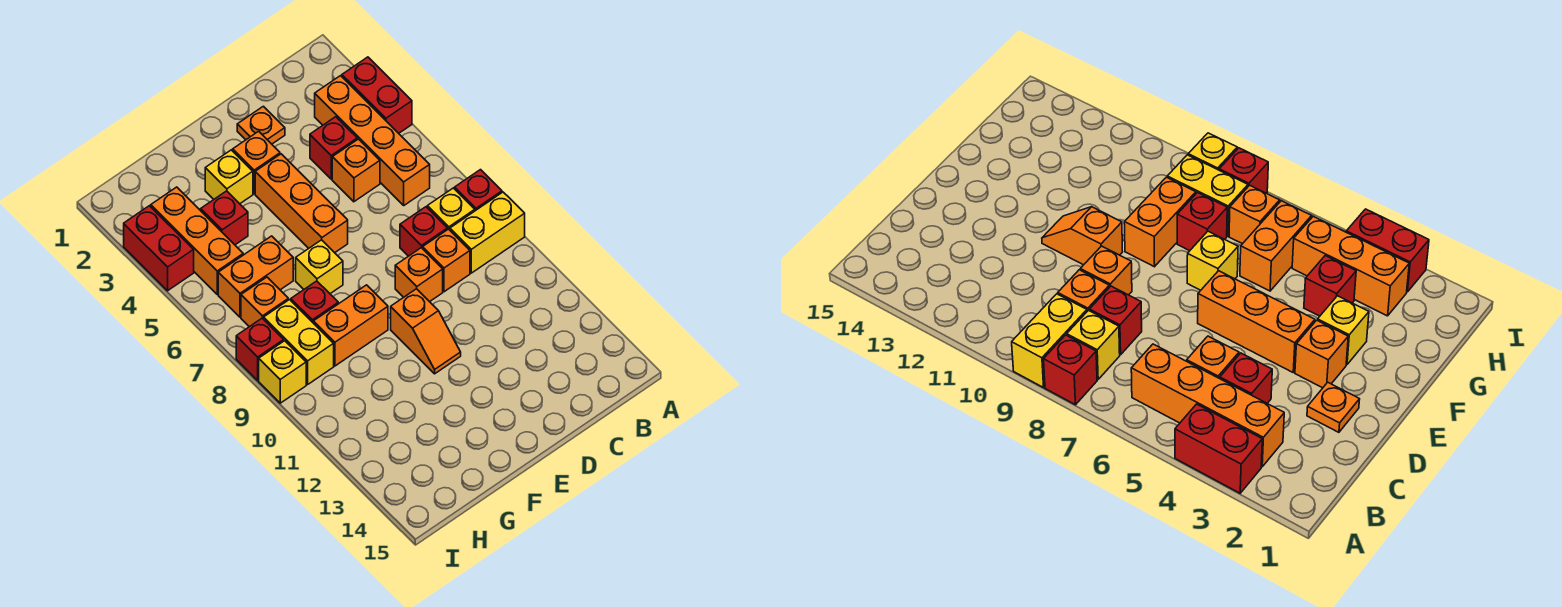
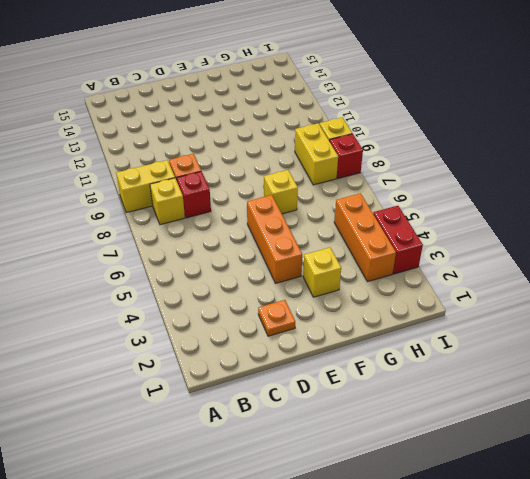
none -> red 1x2 brick [342,57,412,133]
none -> red 1x1 brick [455,170,502,211]
none -> orange 1x4 brick [315,76,430,205]

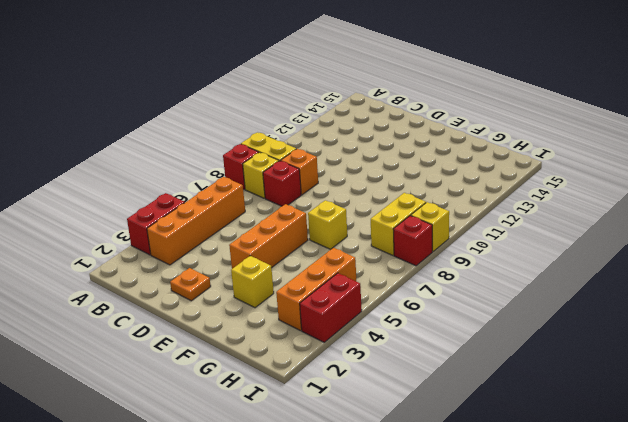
none -> red 1x1 brick [310,117,357,179]
none -> orange 1x1 brick [332,139,380,202]
none -> orange 1x1 brick [395,248,443,302]

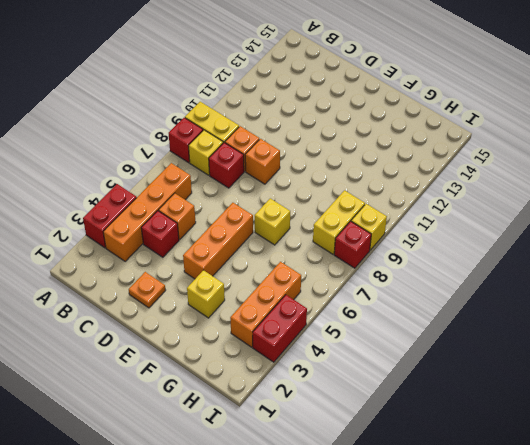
none -> orange 1x1 brick [233,131,280,194]
none -> orange 1x2 slope [391,289,461,374]
none -> orange 1x2 brick [313,285,388,366]

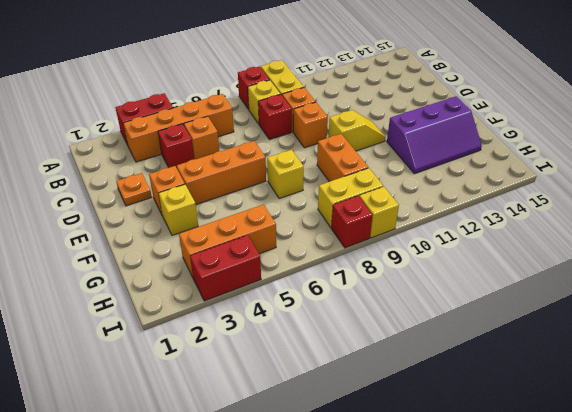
yellow 1x2 slope [328,110,386,151] -> orange 1x2 slope [391,289,461,374]
purple 2x3 slope [387,96,482,174] -> none
none -> red 1x1 brick [201,191,248,245]
none -> orange 1x2 brick [218,236,293,317]
none -> red 1x1 brick [291,281,338,322]

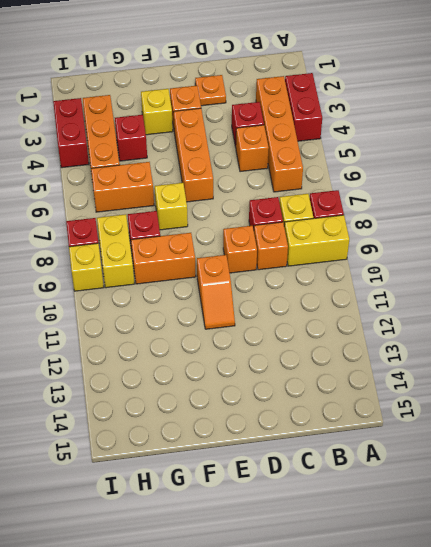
none -> orange 1x1 brick [241,277,288,327]

